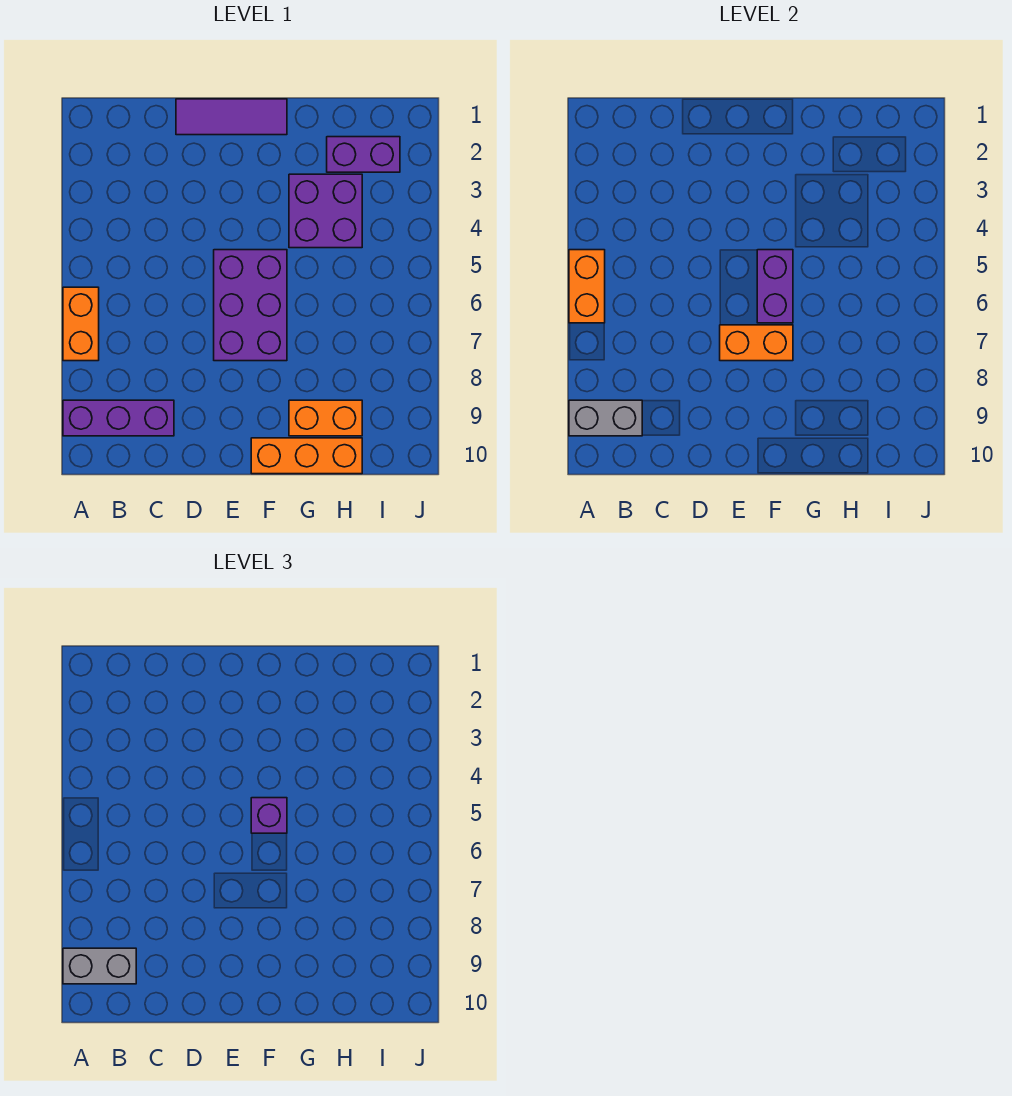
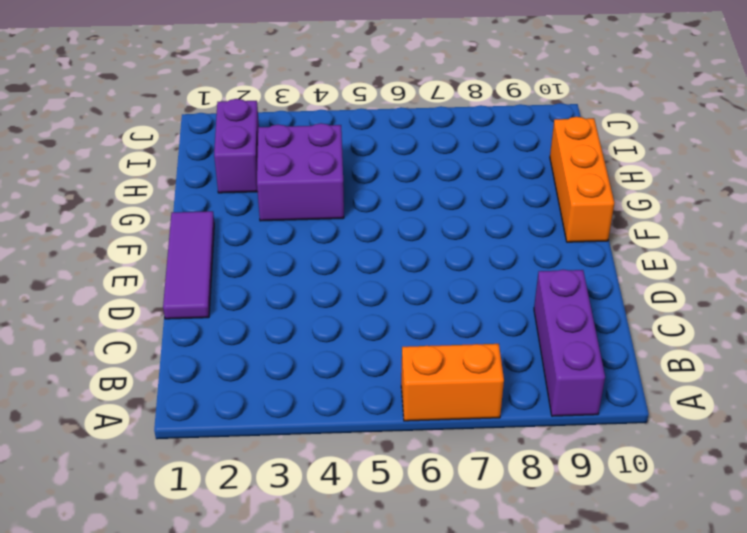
none -> purple 2x3 brick [214,250,287,361]
none -> orange 1x2 brick [289,400,362,436]
none -> orange 1x2 brick [569,250,605,323]

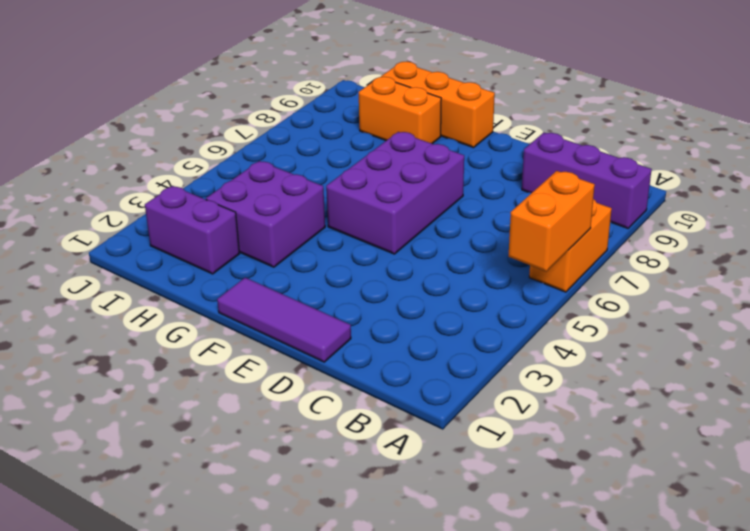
none -> grey 1x2 brick [569,400,642,436]
none -> orange 1x2 brick [720,325,793,361]
none -> purple 1x2 brick [757,250,793,323]

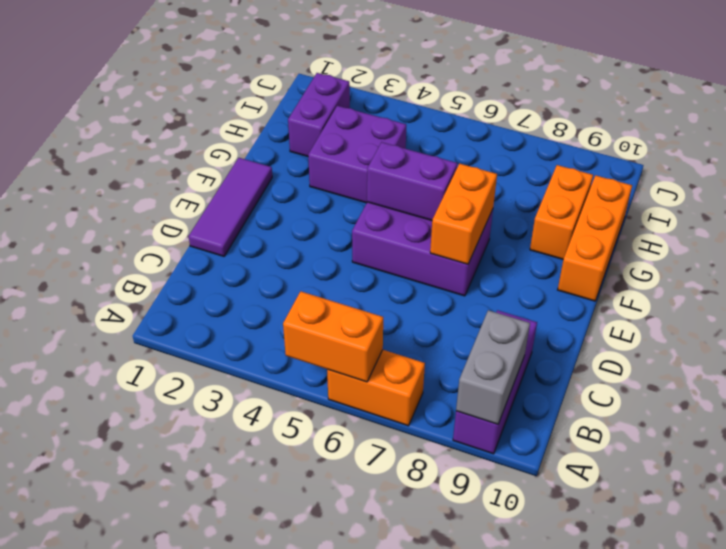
none -> grey 1x2 brick [63,948,136,984]
none -> purple 1x1 brick [251,798,287,833]

